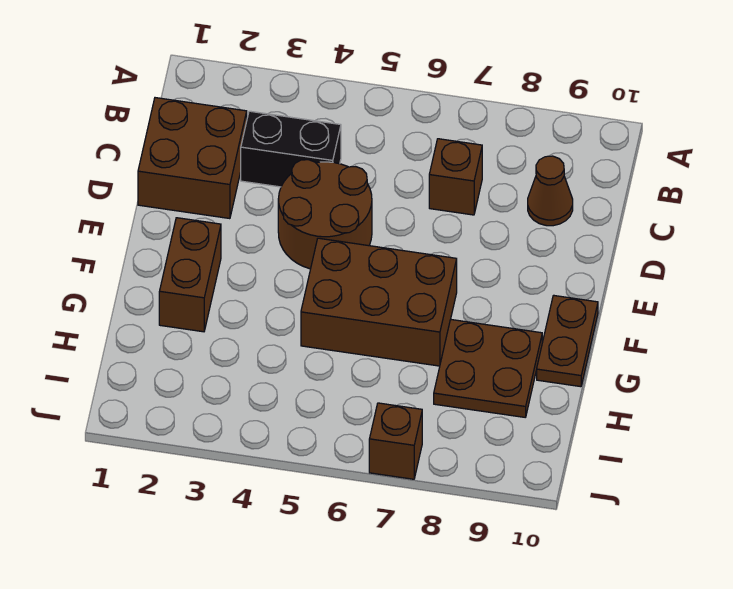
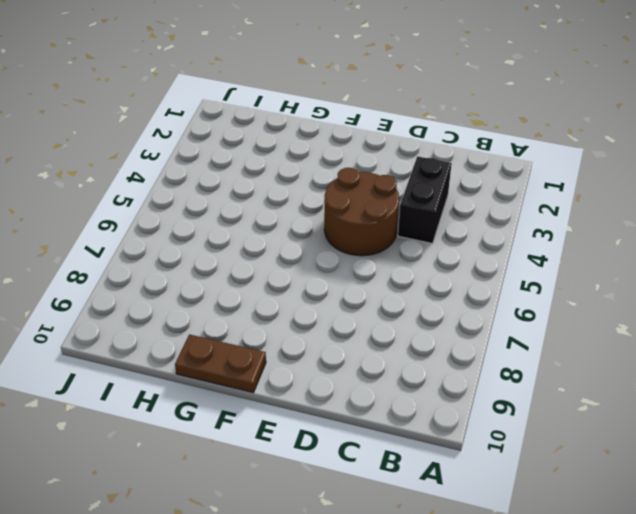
none -> brown 2x2 brick [138,98,247,219]
none -> brown 1x1 brick [429,139,482,215]

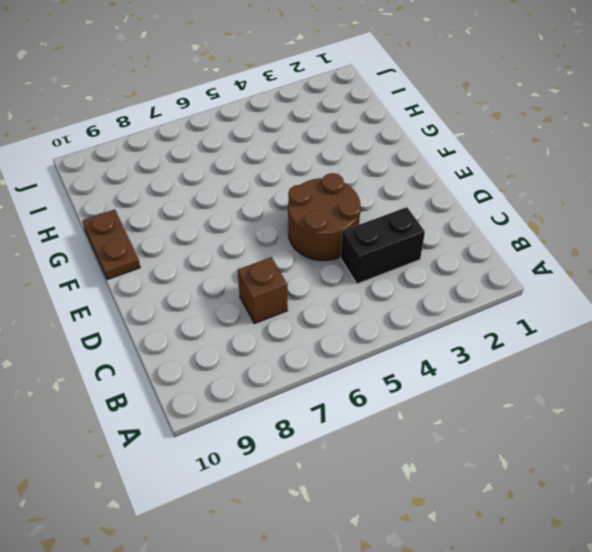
none -> brown 2x2 brick [138,98,247,219]
none -> brown 1x1 cone [528,156,573,226]

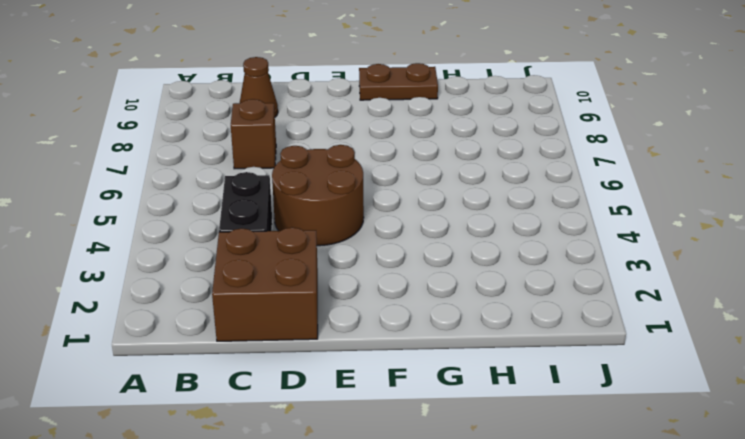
none -> brown 1x2 brick [159,218,221,332]
none -> brown 2x3 brick [301,238,457,366]

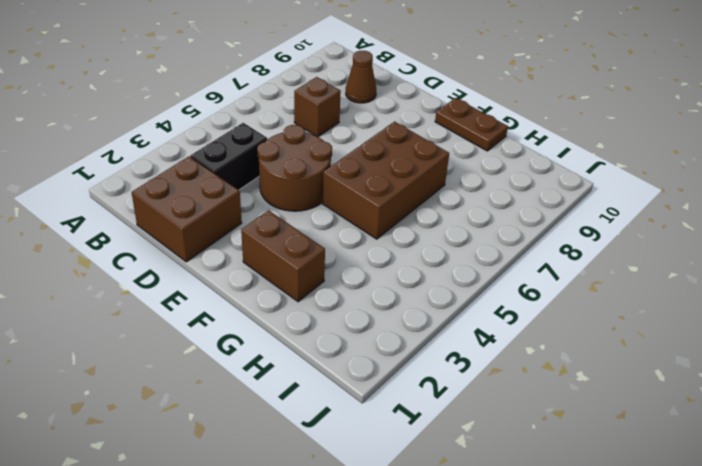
none -> brown 2x2 plate [434,319,542,417]
none -> brown 1x1 brick [369,403,422,479]

